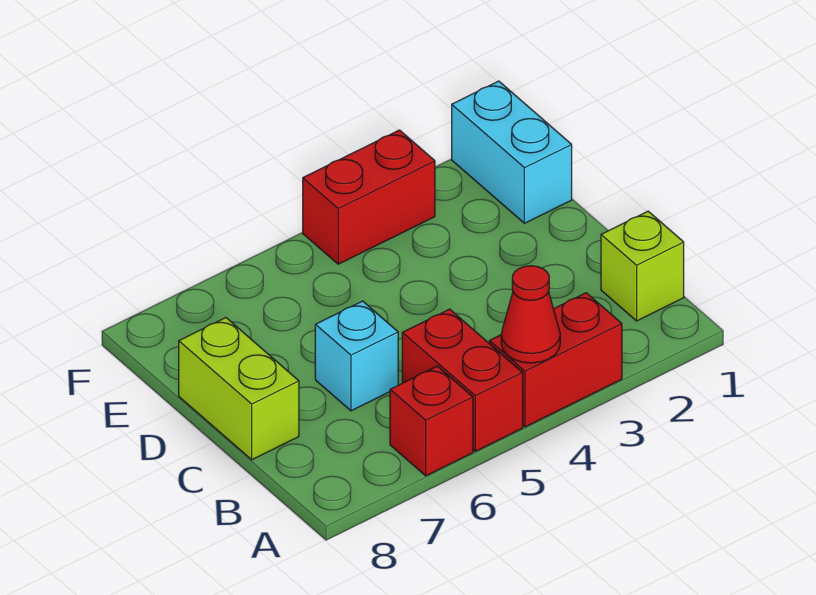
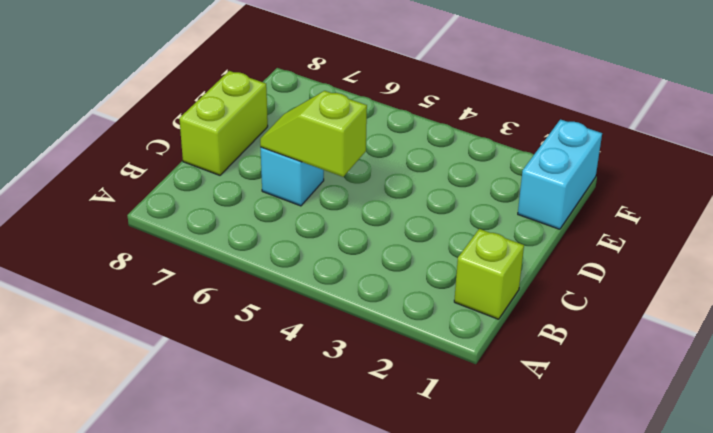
lime 1x2 slope [260,91,367,177] -> none
none -> red 1x2 brick [489,293,622,427]
none -> red 1x2 brick [402,309,523,451]

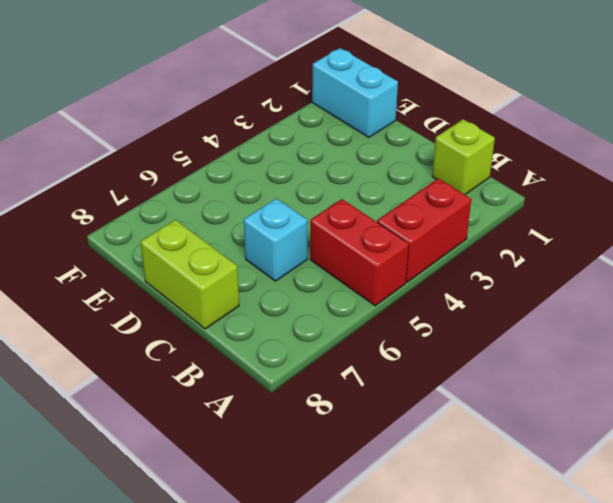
none -> red 1x1 brick [390,366,473,476]
none -> red 1x2 brick [303,130,435,264]

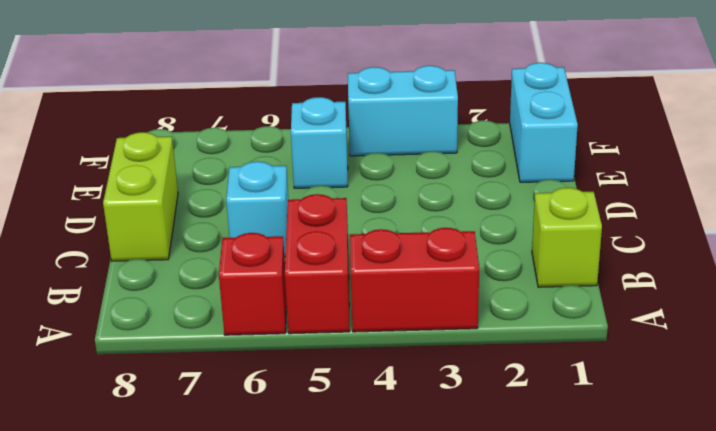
cyan 1x1 brick [291,97,348,188] -> none
cyan 1x2 brick [348,66,458,156] -> red 1x2 brick [303,130,435,264]
none -> red 1x1 cone [501,266,560,363]

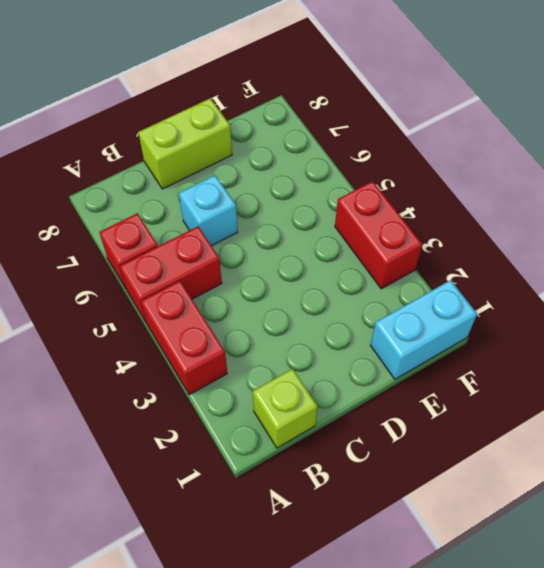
none -> red 1x1 cone [501,266,560,363]

